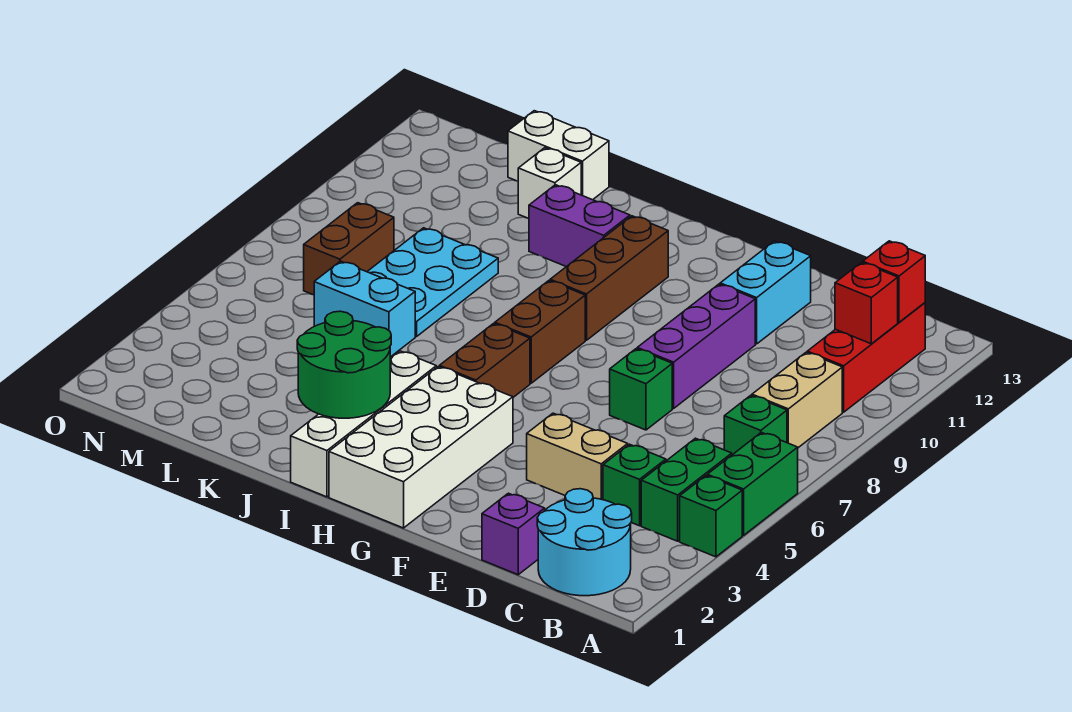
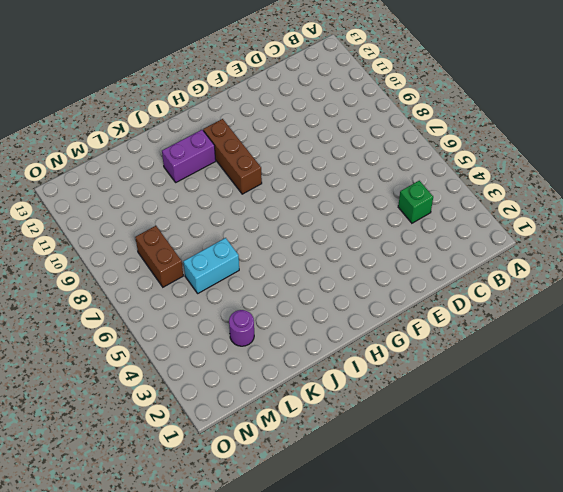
purple 1x1 round brick [229,310,254,346] -> none
none -> green 1x1 brick [680,476,742,557]
none -> green 1x2 brick [707,432,798,535]
none -> cyan 2x2 round brick [537,489,632,596]

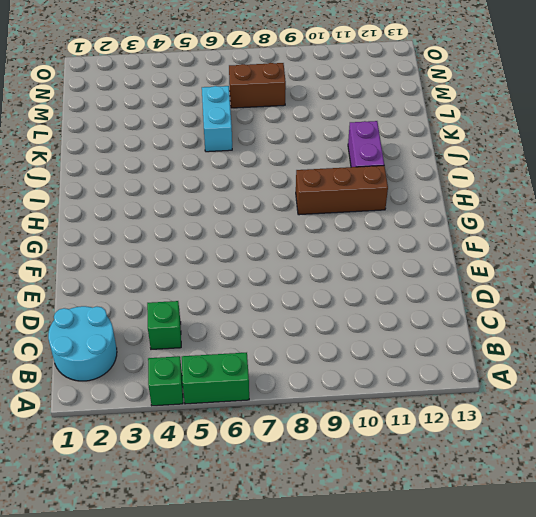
none -> green 1x2 brick [641,438,732,541]
none -> green 1x1 brick [724,395,787,455]
none -> tan 1x2 brick [752,352,842,448]

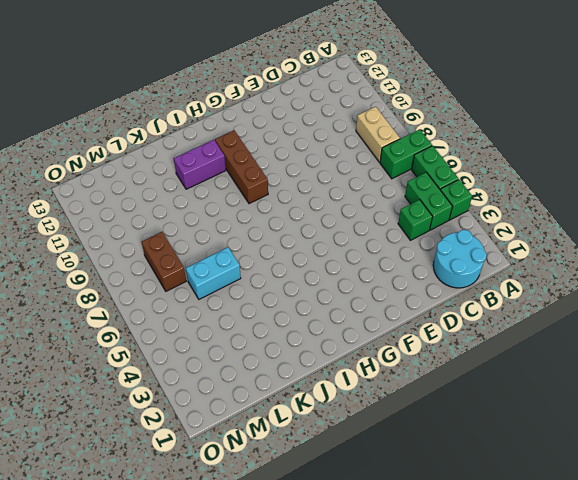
green 1x2 brick [380,129,432,179] -> green 1x1 brick [724,395,787,455]
none -> red 1x3 brick [807,303,925,412]
none -> purple 1x1 brick [482,493,545,575]
none -> tan 1x2 brick [527,413,628,500]

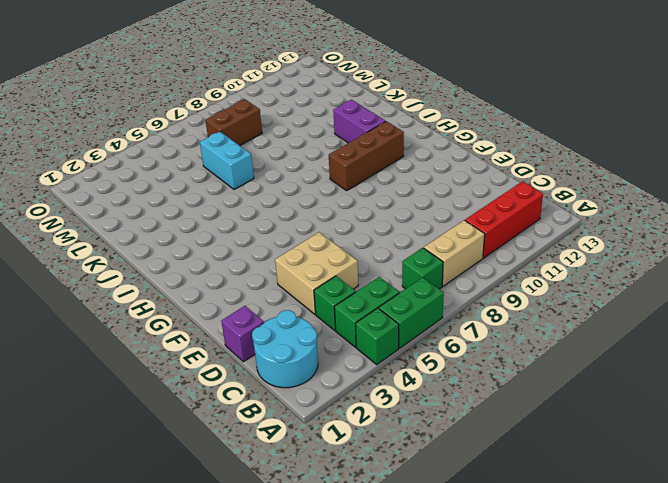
tan 2x2 brick [275,232,358,314] -> tan 1x2 brick [527,413,628,500]
none -> green 1x1 brick [610,349,672,430]
none -> purple 1x3 brick [637,284,755,408]
none -> cyan 1x2 brick [720,241,811,344]

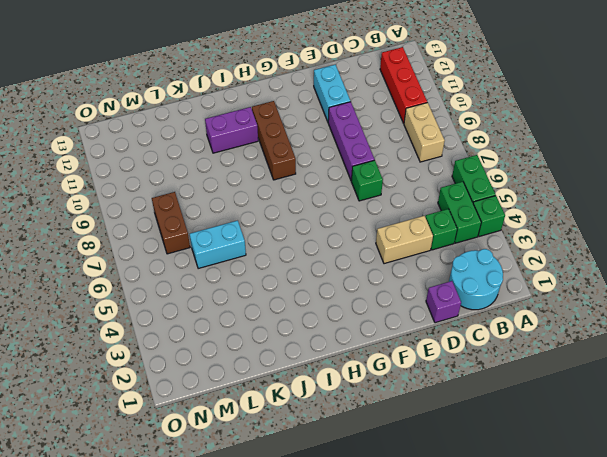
none -> green 1x1 brick [724,395,787,455]
none -> white 2x4 brick [329,367,513,528]
none -> brown 1x2 brick [440,323,530,397]

